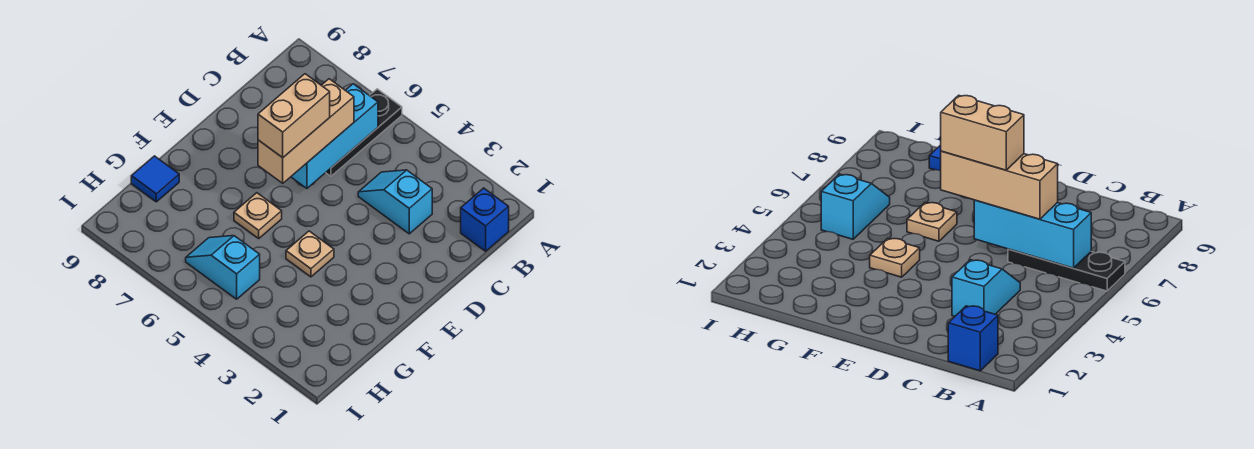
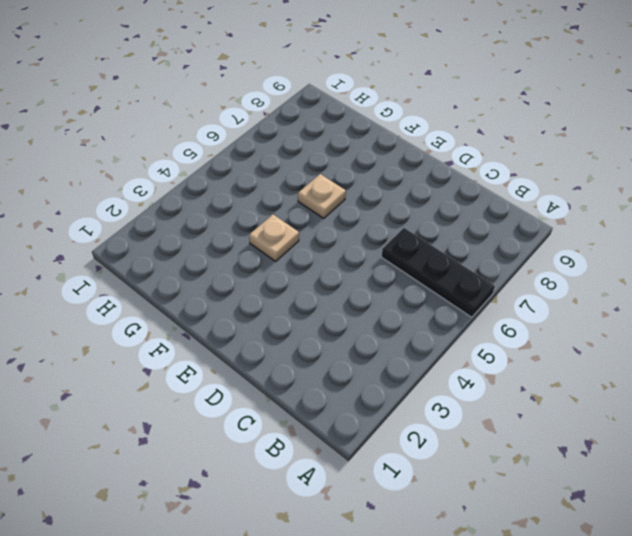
none -> blue 1x1 brick [461,188,509,251]
none -> cyan 1x2 slope [358,170,432,234]

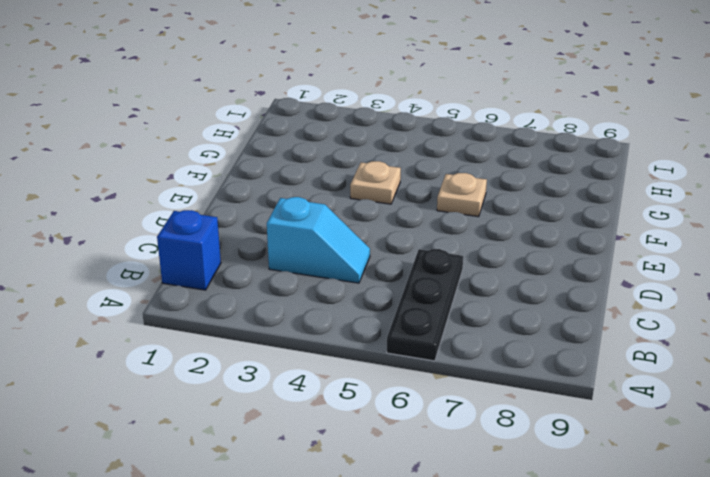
none -> blue 1x1 tile [131,156,179,202]
none -> cyan 1x2 slope [186,236,260,299]

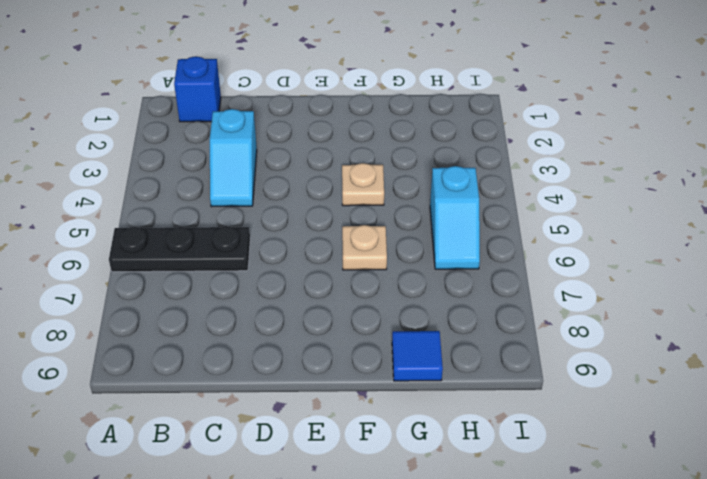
none -> cyan 1x3 brick [291,84,378,188]
none -> tan 1x3 brick [258,79,354,183]

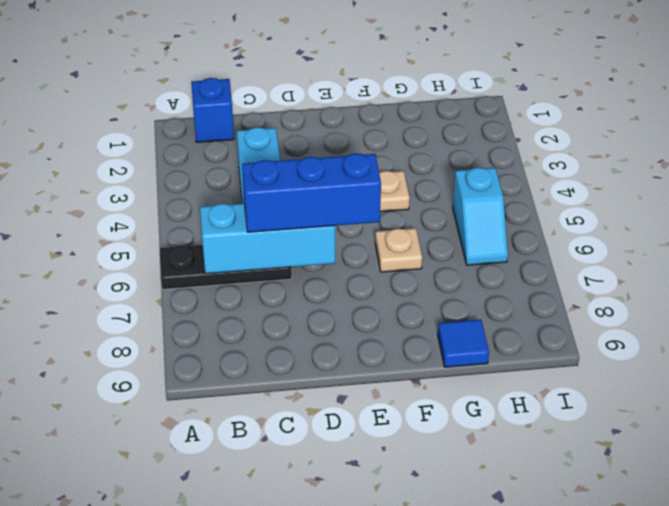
blue 1x3 brick [242,153,381,232] -> tan 1x3 brick [258,79,354,183]
none -> tan 1x2 brick [258,74,330,158]

